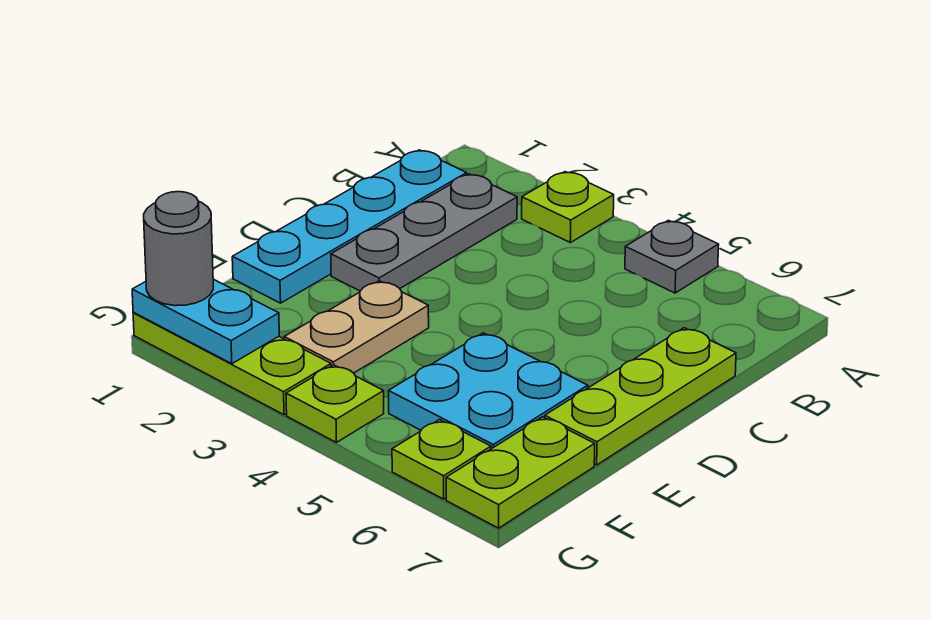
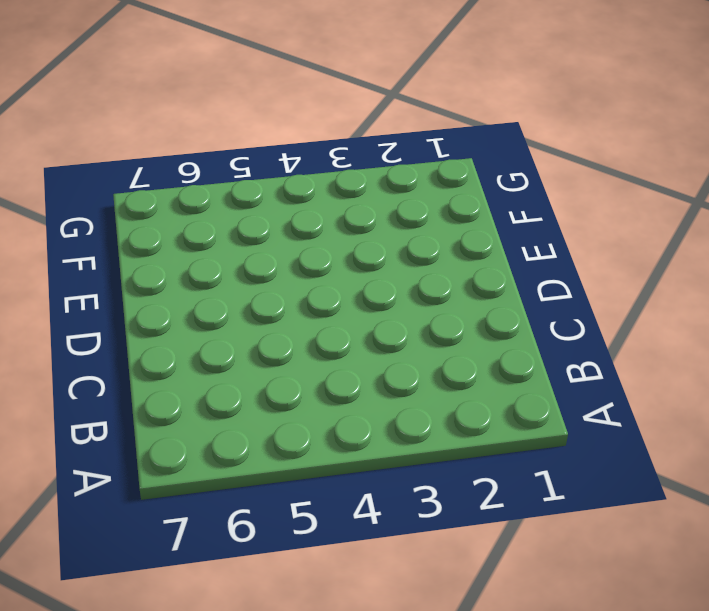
none -> lime 1x1 plate [522,172,614,243]
none -> grey 1x1 plate [625,220,719,293]
none -> cyan 1x4 plate [232,150,467,303]

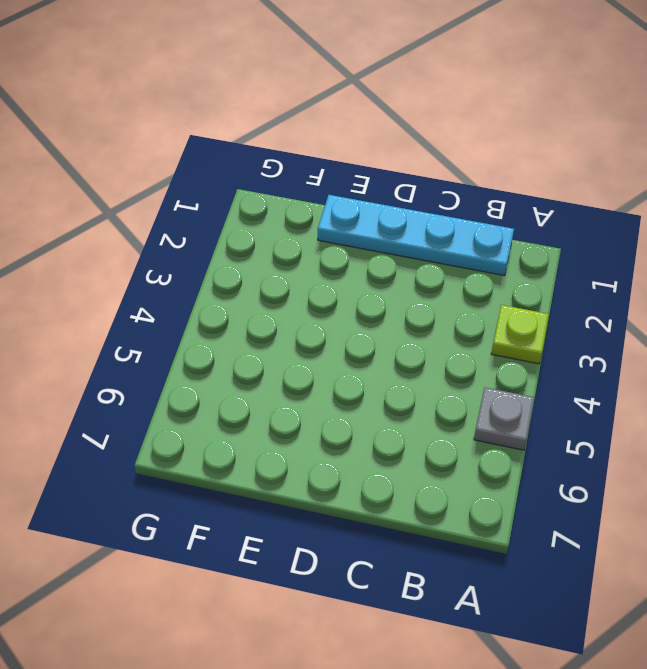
none -> grey 1x3 plate [331,174,517,291]
none -> lime 1x3 plate [545,328,736,465]
none -> tan 1x2 plate [284,281,429,373]

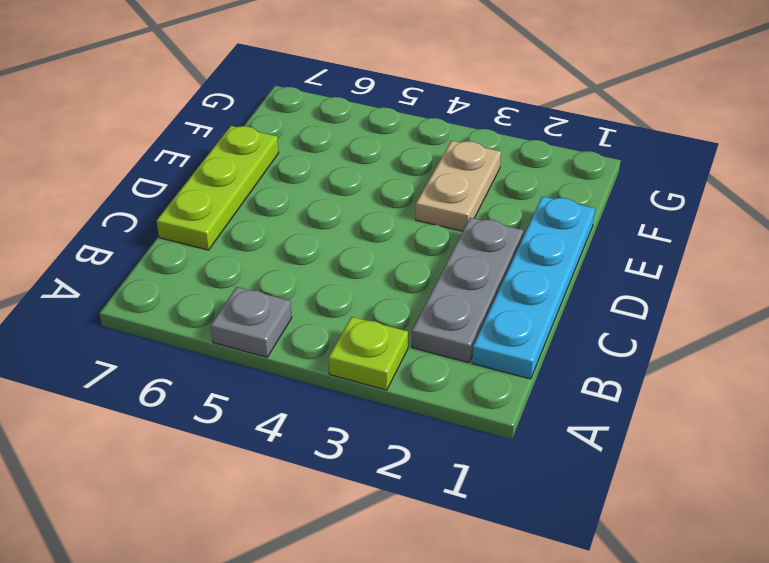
none -> cyan 2x2 plate [389,333,588,449]
none -> lime 1x2 plate [446,417,595,528]
none -> lime 1x3 plate [133,313,331,415]

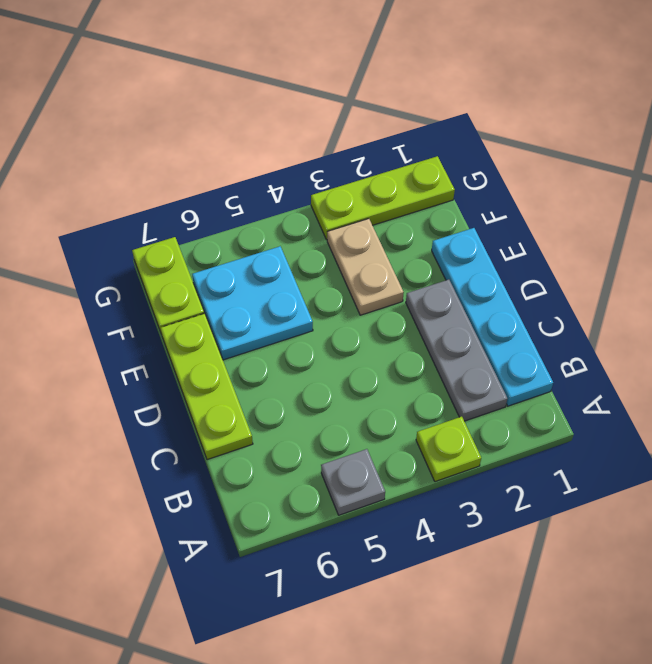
none -> lime 1x1 plate [286,365,384,442]
none -> lime 1x1 plate [392,420,491,499]
none -> cyan 1x2 plate [132,279,279,364]

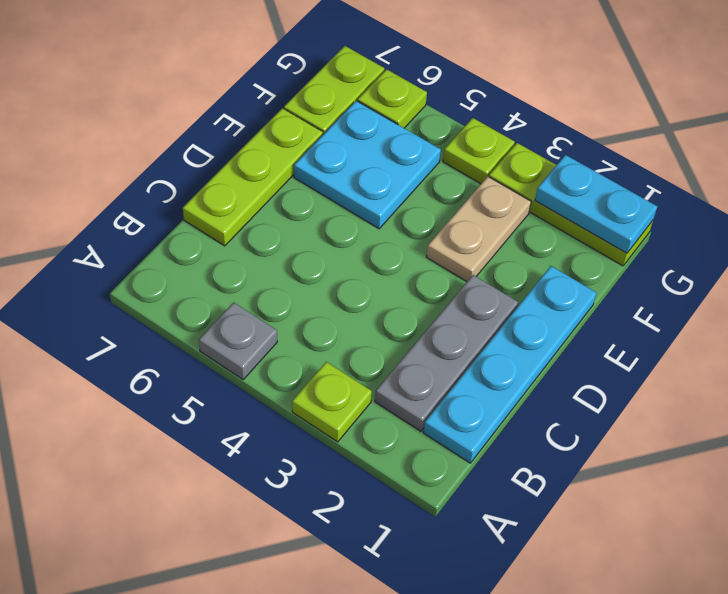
none -> grey 1x1 round brick [144,192,213,306]

